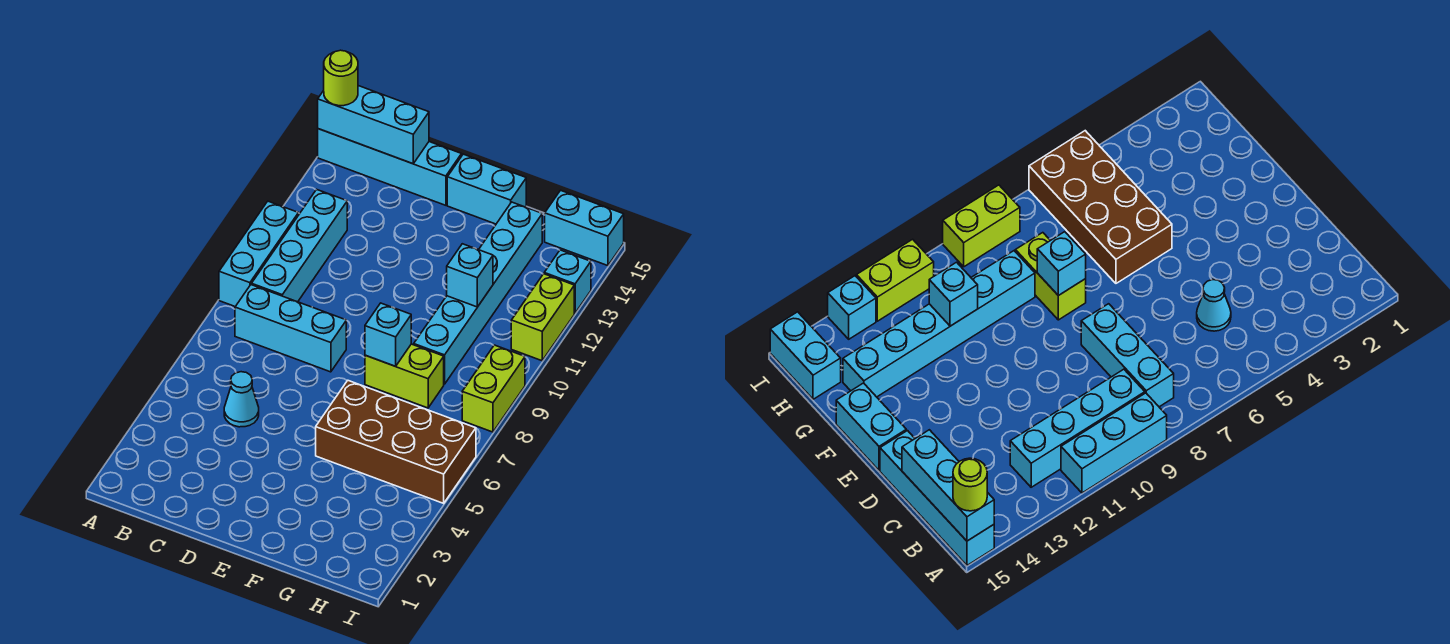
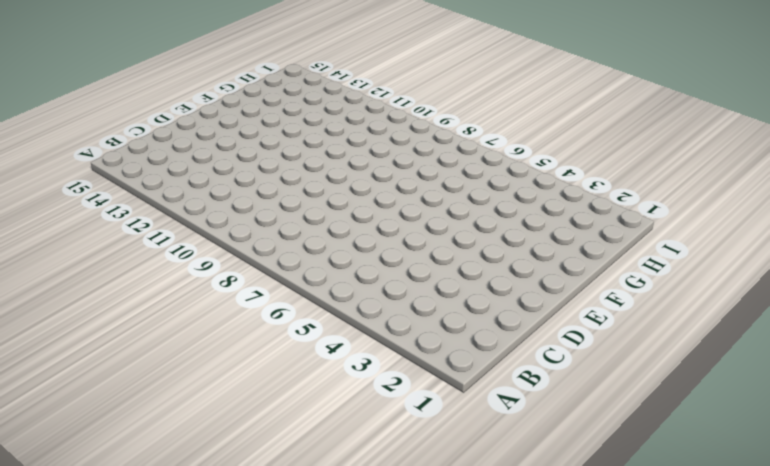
none -> cyan 1x3 brick [219,201,298,307]
none -> cyan 1x4 brick [318,129,462,205]
none -> cyan 1x3 brick [235,285,346,372]

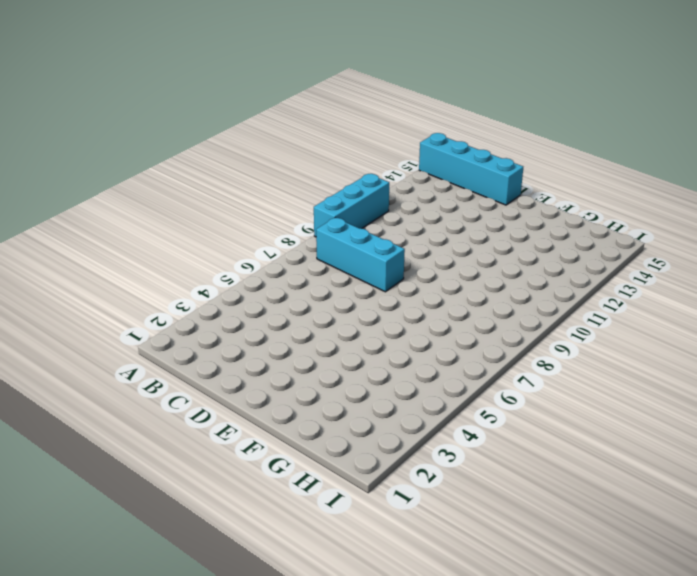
none -> cyan 1x4 brick [252,189,347,302]
none -> cyan 1x1 cone [224,372,259,427]
none -> cyan 1x2 brick [447,154,526,224]

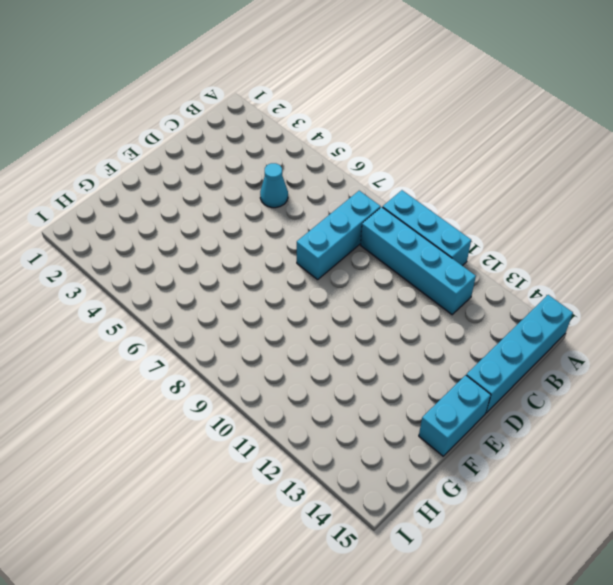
none -> brown 2x4 brick [316,380,476,503]
none -> lime 1x2 brick [365,344,444,408]
none -> cyan 1x6 brick [414,202,542,384]

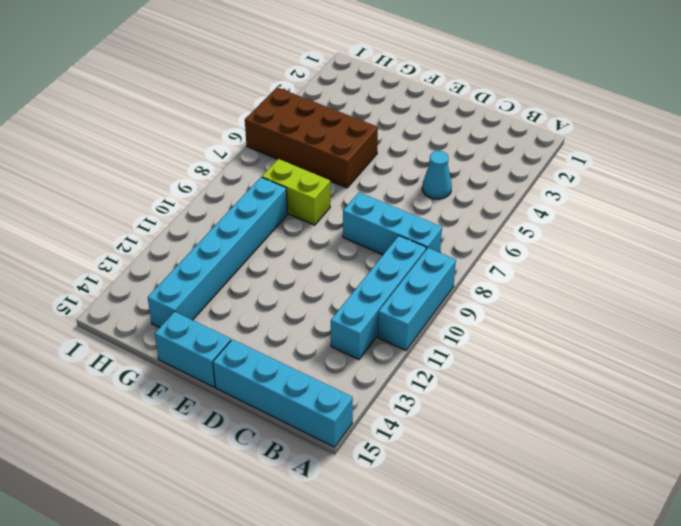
none -> cyan 1x2 brick [545,190,624,266]
none -> lime 1x2 brick [462,345,525,432]
none -> lime 1x2 brick [511,274,574,361]

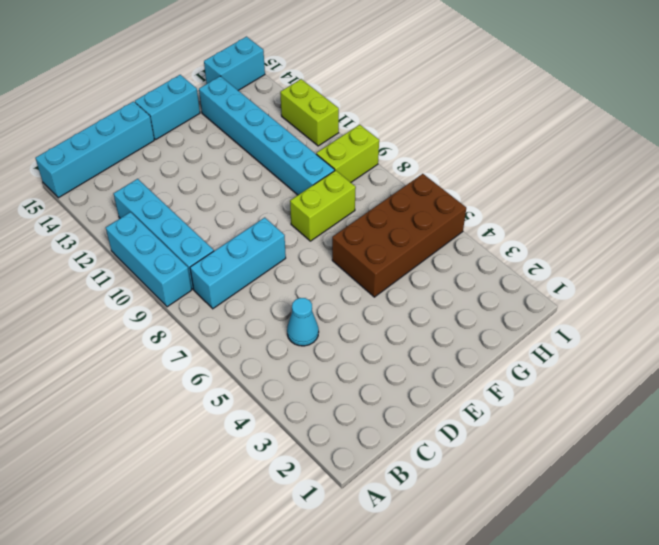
lime 1x2 brick [316,125,379,182] -> lime 1x2 brick turned to [462,345,525,432]
none -> cyan 1x1 brick [544,250,591,313]
none -> cyan 1x3 brick [318,86,429,164]
none -> cyan 1x1 brick [365,303,411,366]

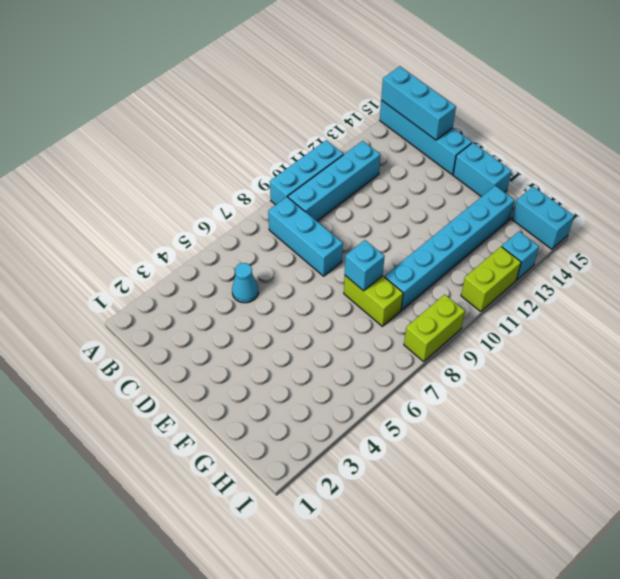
none -> brown 2x4 brick [316,380,476,503]
none -> cyan 1x1 brick [447,244,493,307]
none -> lime 1x1 round brick [324,50,358,106]

